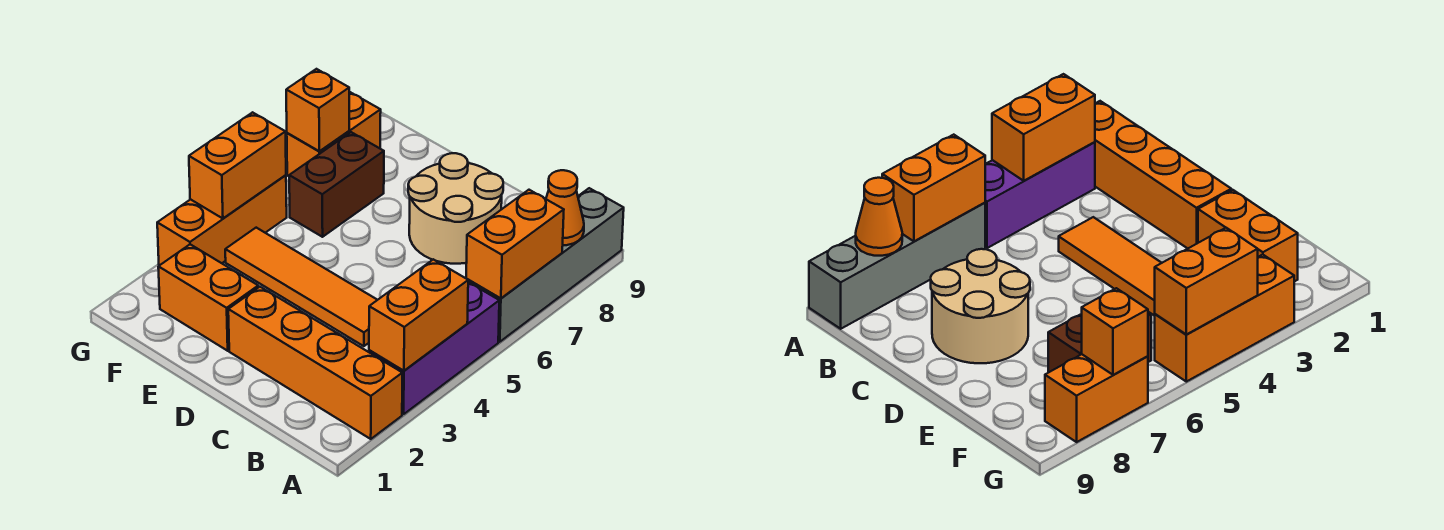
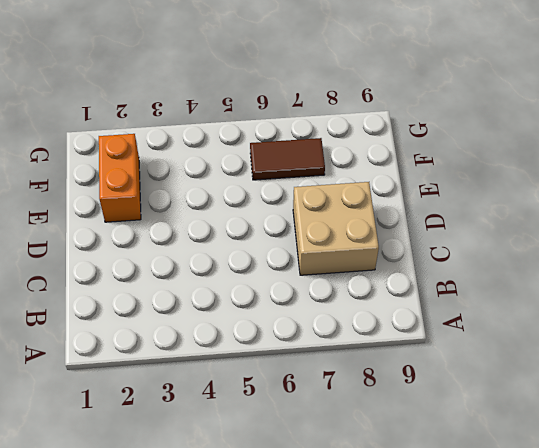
tan 2x2 brick [293,182,379,275] -> tan 2x2 round brick [408,153,503,264]
brown 1x2 tile [250,138,325,180] -> brown 1x2 brick [289,132,384,237]
none -> orange 1x4 brick [228,287,402,439]
none -> purple 1x3 brick [369,282,499,414]
none -> grey 1x4 brick [468,188,624,342]

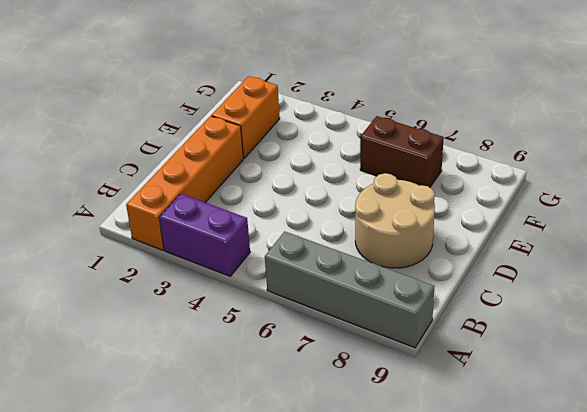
purple 1x2 brick [159,194,250,276] -> purple 1x3 brick [369,282,499,414]
none -> orange 1x4 tile [225,228,377,346]
none -> orange 1x3 brick [157,175,287,265]
none -> orange 1x2 brick [287,92,381,176]

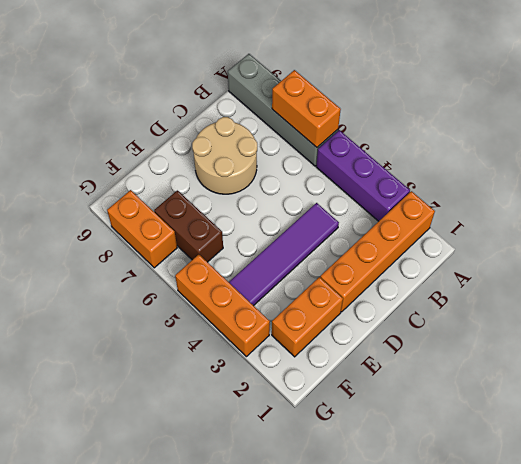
purple 1x4 tile [229,203,339,306] -> orange 1x4 tile [225,228,377,346]
none -> orange 1x2 brick [369,259,468,371]
none -> orange 1x1 cone [546,170,584,245]
none -> orange 1x2 brick [189,112,286,218]

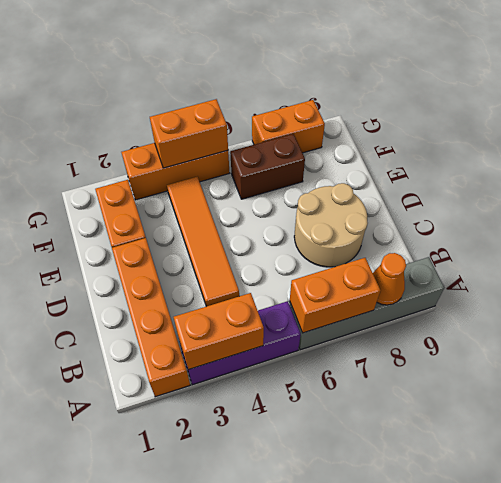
none -> orange 1x1 brick [286,69,349,151]

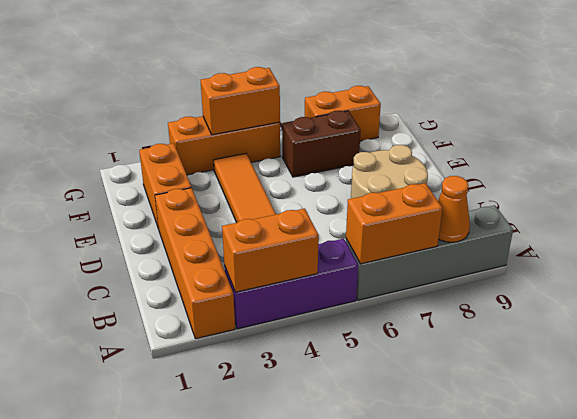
none -> orange 1x1 brick [286,69,349,151]

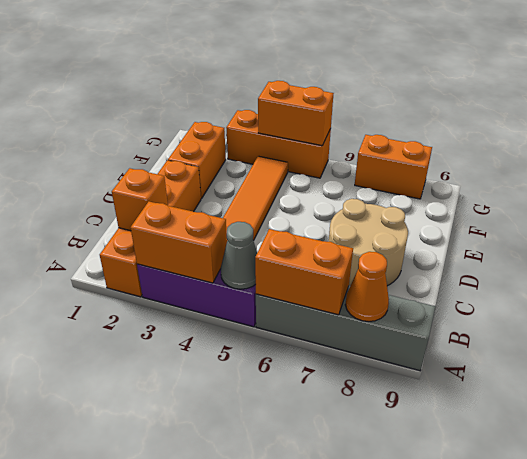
grey 1x1 cone [221,222,257,289] -> none
orange 1x1 brick [112,168,168,231] -> orange 1x1 brick moved to [286,69,349,151]
none -> brown 1x2 brick [289,132,384,237]

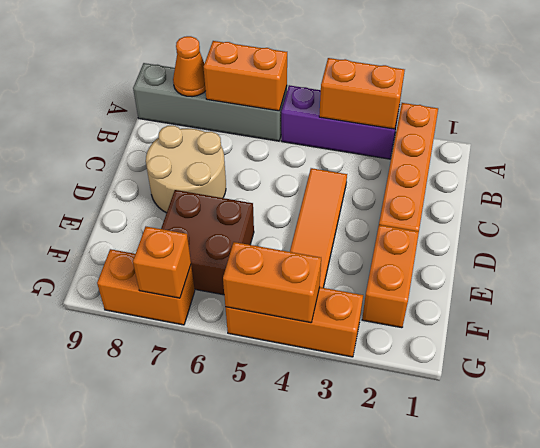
brown 2x2 brick [161,190,254,295] -> brown 1x2 brick [289,132,384,237]

